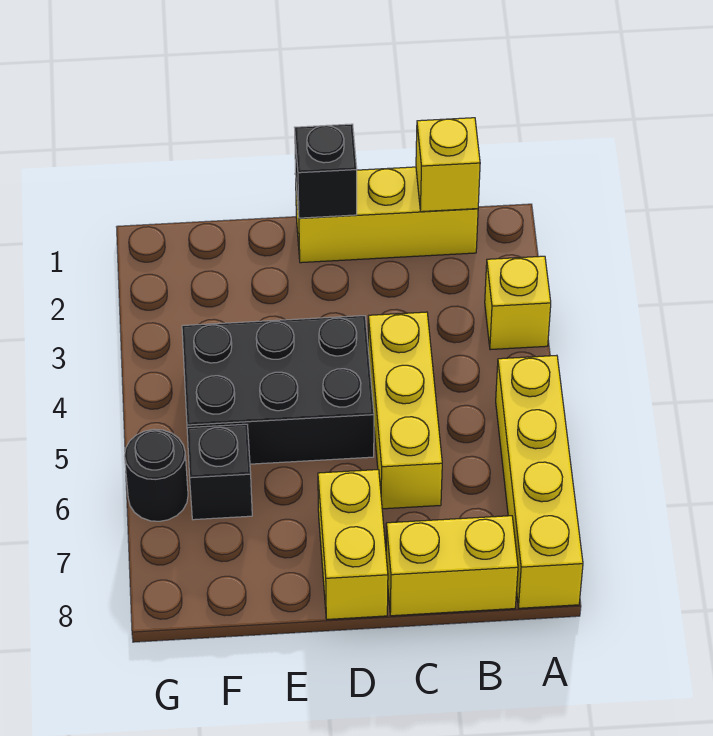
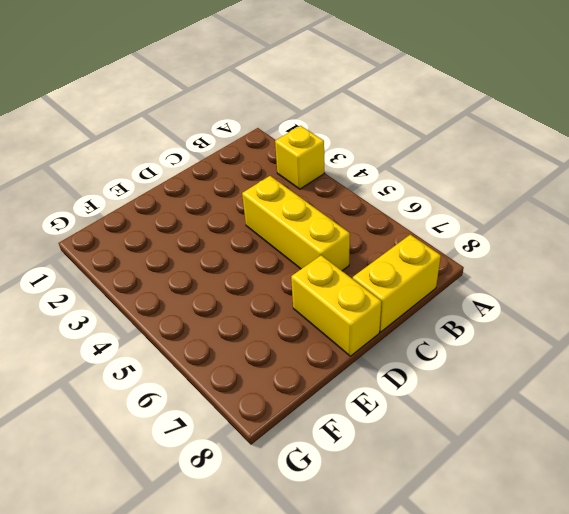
none -> yellow 1x4 brick [496,355,583,608]
none -> yellow 1x3 brick [296,167,478,263]

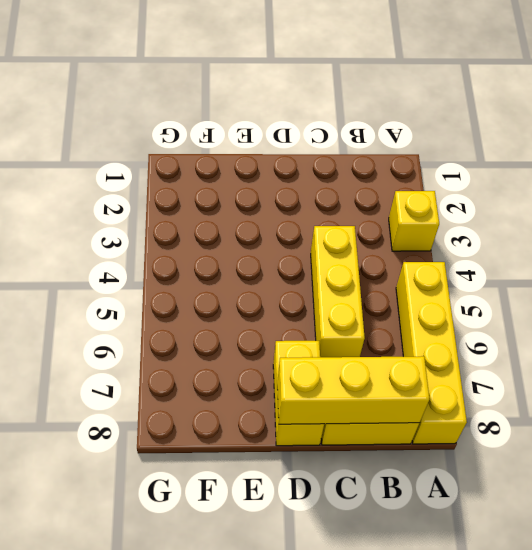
yellow 1x3 brick [277,356,430,424] -> yellow 1x3 brick moved to [296,167,478,263]
none -> black 2x3 brick [182,316,374,464]
none -> black 1x1 brick [187,424,252,520]

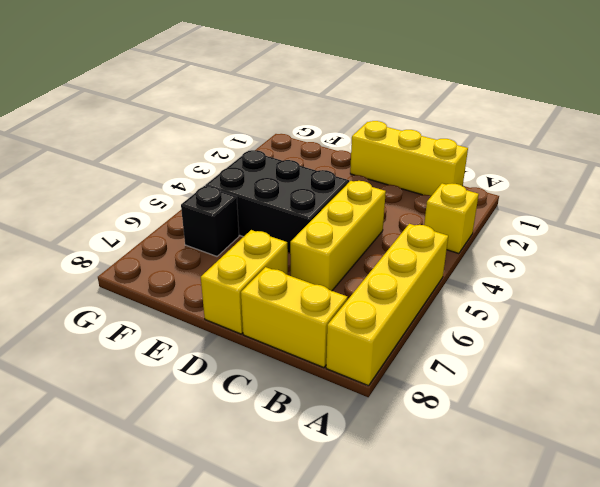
none -> black 1x1 round brick [125,429,188,521]
none -> yellow 1x1 brick [416,118,480,212]

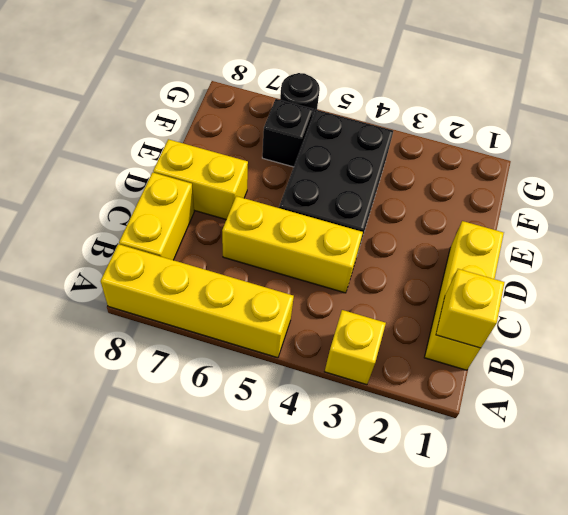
none -> black 1x1 brick [294,124,357,218]

